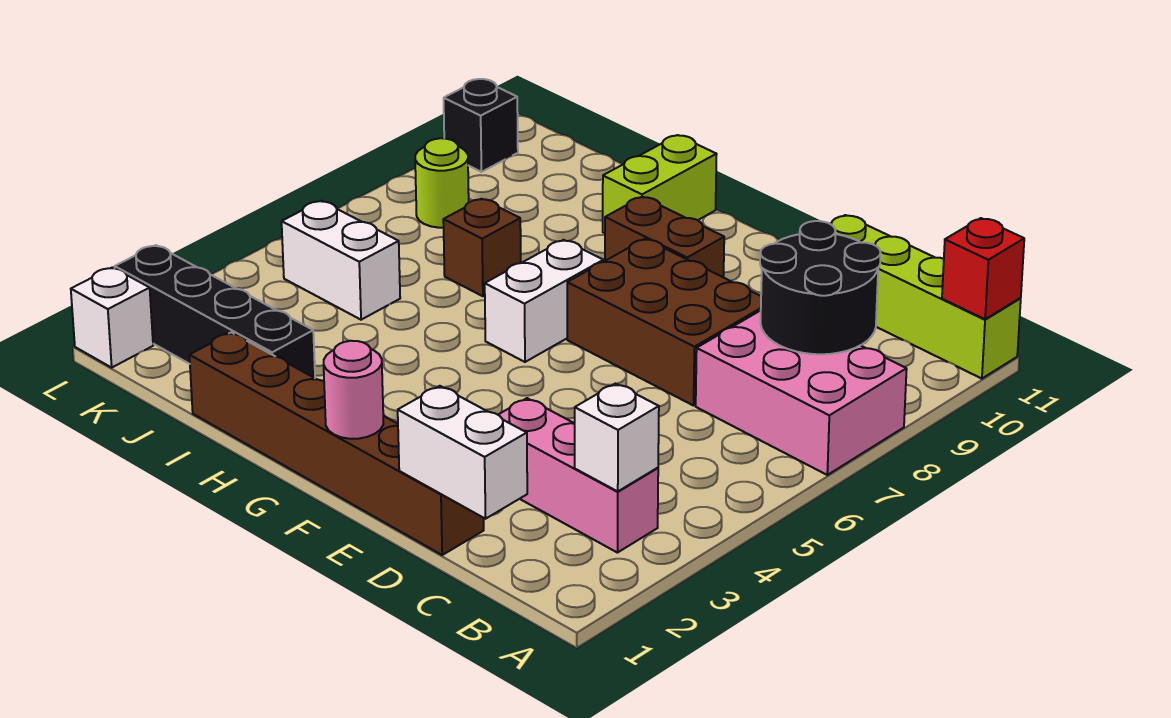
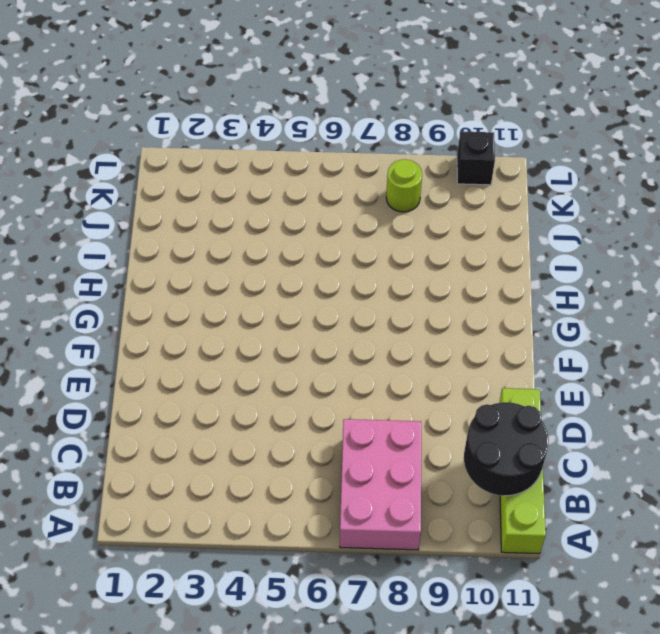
black 2x2 round brick [464,402,549,496] -> black 2x2 round brick moved to [760,221,881,354]
none -> pink 1x3 brick [498,398,658,553]
none -> brown 1x6 brick [189,332,484,555]
none -> brown 2x3 brick [567,239,761,406]

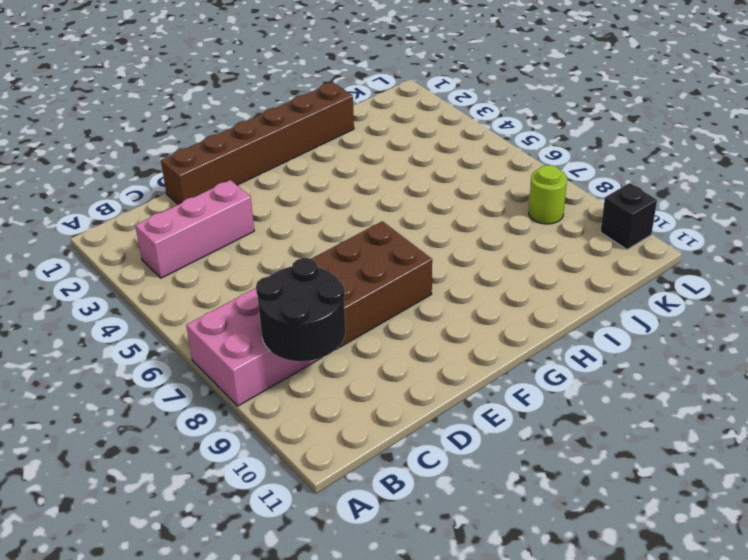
none -> lime 1x4 brick [830,215,1021,379]
none -> brown 1x2 brick [605,197,724,277]
none -> white 1x2 brick [485,240,603,362]

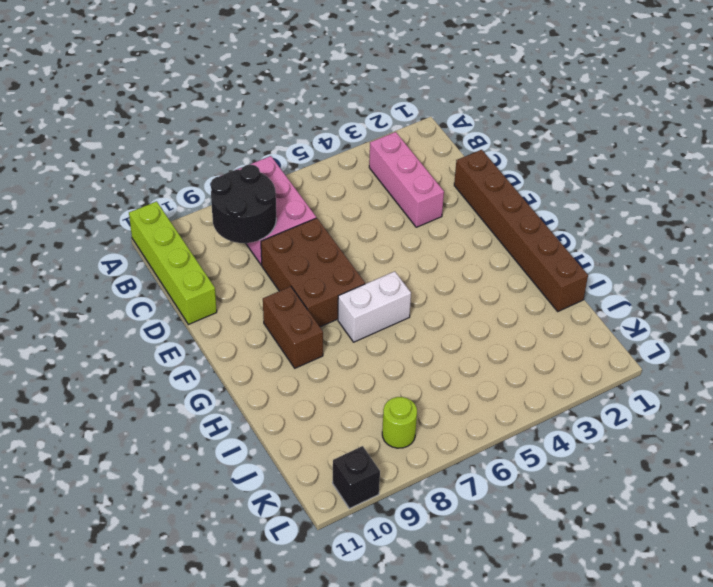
none -> lime 1x2 brick [603,135,717,233]
none -> black 1x4 brick [115,245,315,378]
none -> brown 1x1 brick [443,199,521,296]

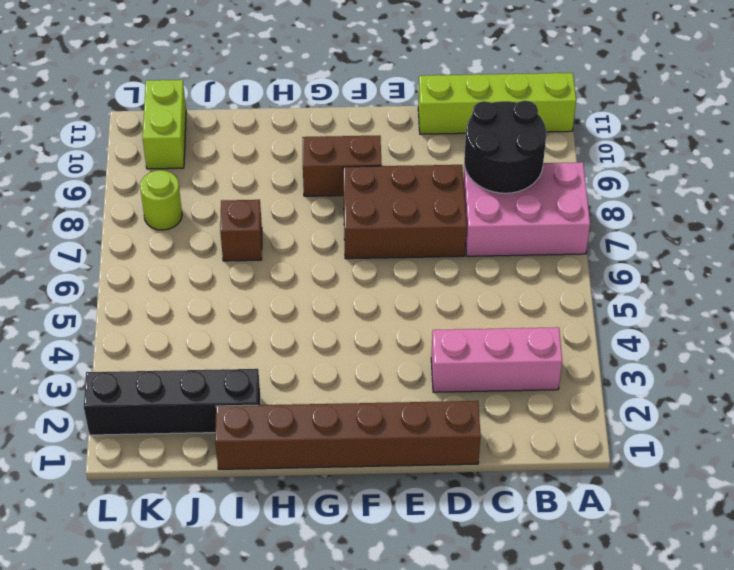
lime 1x2 brick [143,80,186,169] -> lime 1x2 brick moved to [603,135,717,233]
none -> white 1x2 brick [485,240,603,362]
none -> white 1x2 brick [282,201,400,320]
none -> white 1x1 brick [71,267,153,368]

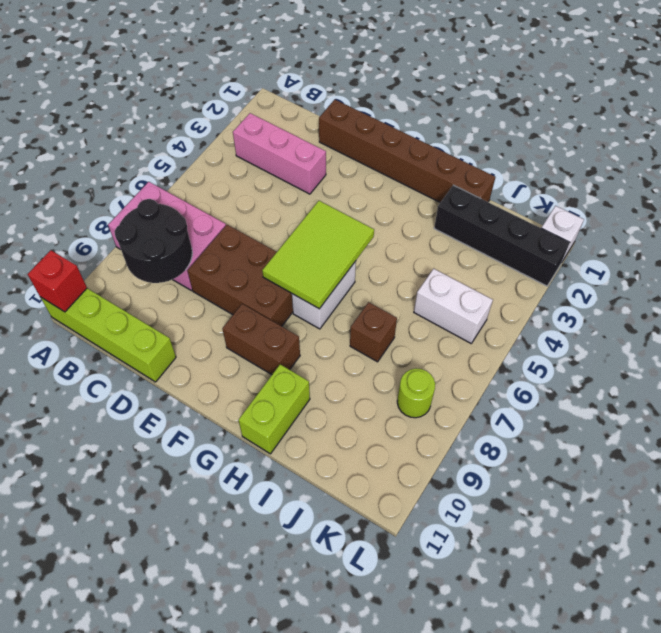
lime 2x3 tile [262,201,374,309] -> none
none -> black 1x1 brick [444,79,518,172]
none -> white 1x1 brick [575,384,659,491]
none -> white 1x2 brick [398,386,527,519]

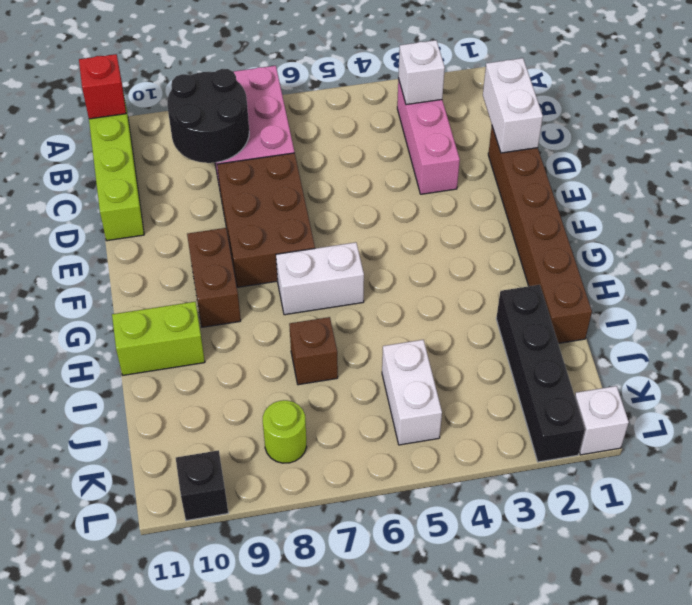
none -> pink 1x1 round brick [324,341,383,439]

